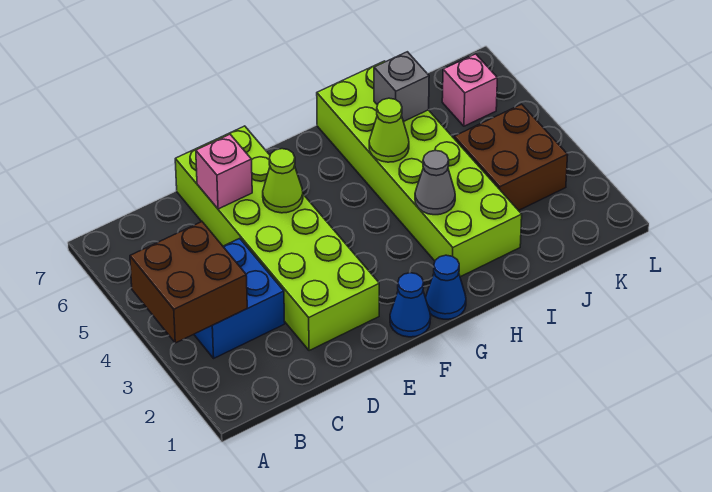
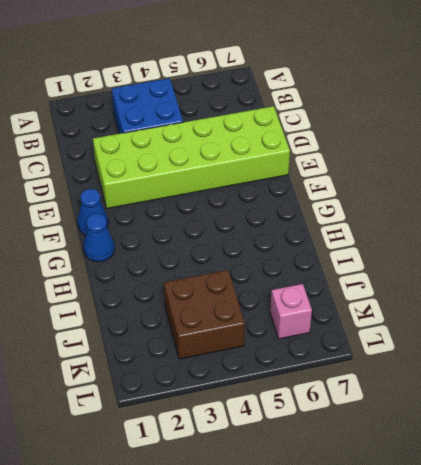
none -> lime 2x6 brick [317,61,522,277]
none -> brown 2x2 brick [130,222,247,343]
none -> pink 1x1 brick [196,134,252,209]

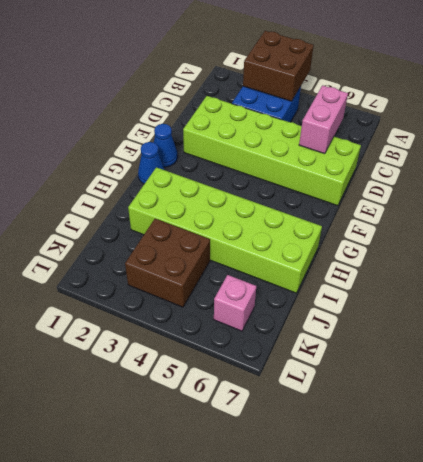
pink 1x2 brick [299,85,348,154] -> pink 1x1 brick [196,134,252,209]
none -> lime 1x1 cone [263,149,303,213]
none -> grey 1x1 cone [415,151,455,215]
none -> lime 1x1 cone [369,98,409,162]

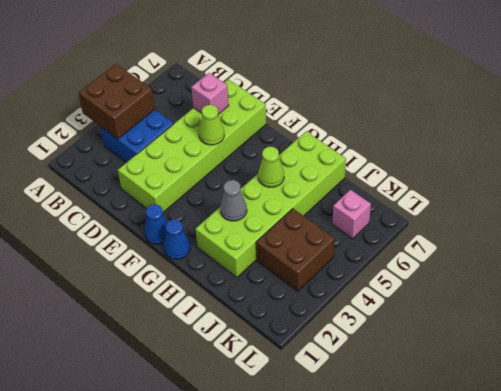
none -> grey 1x1 brick [374,52,429,122]

